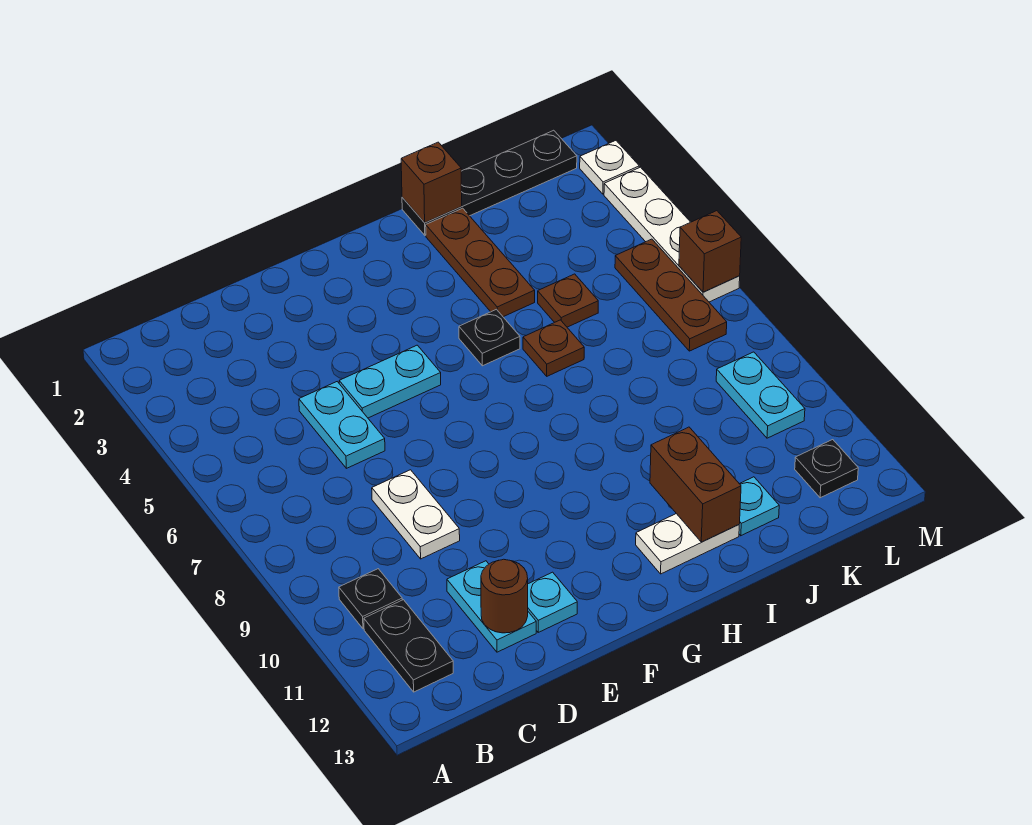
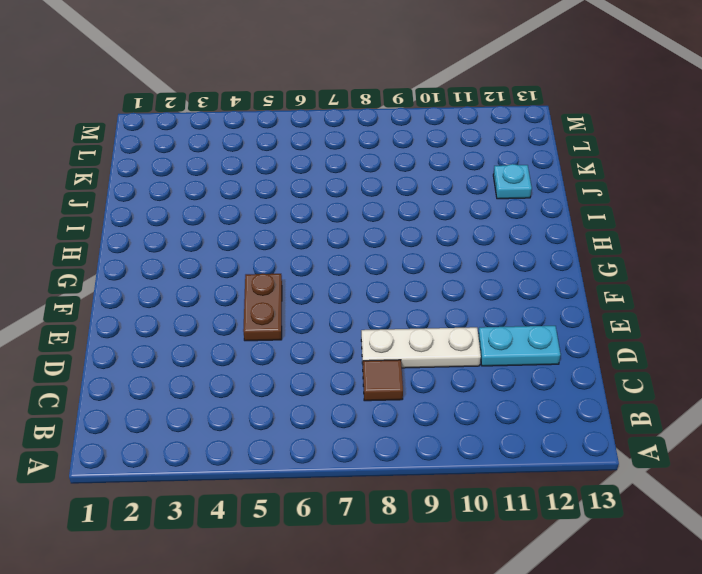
brown 1x1 tile [363,360,403,401] -> none
white 1x3 plate [361,327,481,368] -> white 1x2 plate [372,470,460,559]
brown 1x2 plate [243,274,282,341] -> cyan 1x2 plate [339,345,441,418]
none -> black 1x1 plate [339,569,402,629]
none -> black 1x2 plate [364,600,453,692]
none -> cyan 1x2 plate [299,382,385,468]

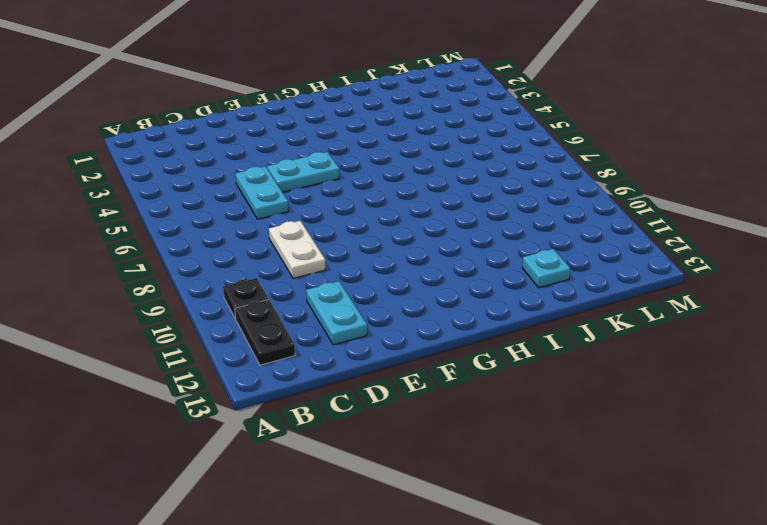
none -> cyan 1x1 plate [528,572,577,632]
none -> black 1x1 plate [459,309,520,366]
none -> white 1x2 plate [636,514,739,574]

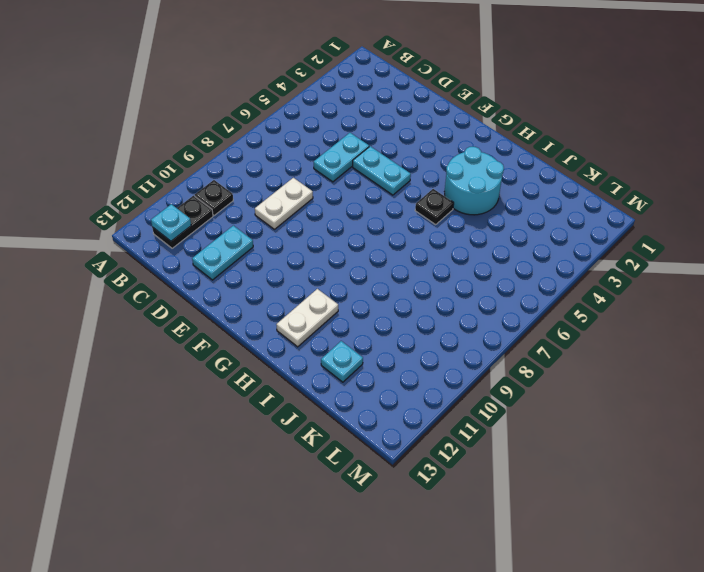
cyan 1x1 plate [151,204,191,241] -> cyan 1x1 plate moved to [528,572,577,632]
cyan 2x2 round brick [445,147,504,215] -> brown 1x3 plate [426,208,535,317]
white 1x2 plate [276,289,338,347] -> white 1x2 plate turned to [636,514,739,574]
none -> black 1x4 plate [402,130,577,235]
none -> brown 1x1 plate [523,320,584,376]
none -> brown 1x1 plate [538,274,598,327]

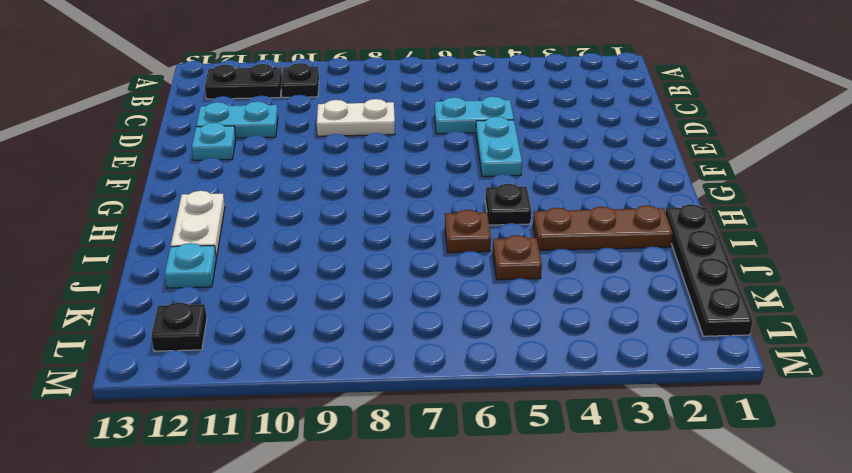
none -> brown 1x3 plate [615,239,727,351]
none -> cyan 1x2 plate [716,352,805,438]
none -> white 1x1 plate [580,141,639,194]

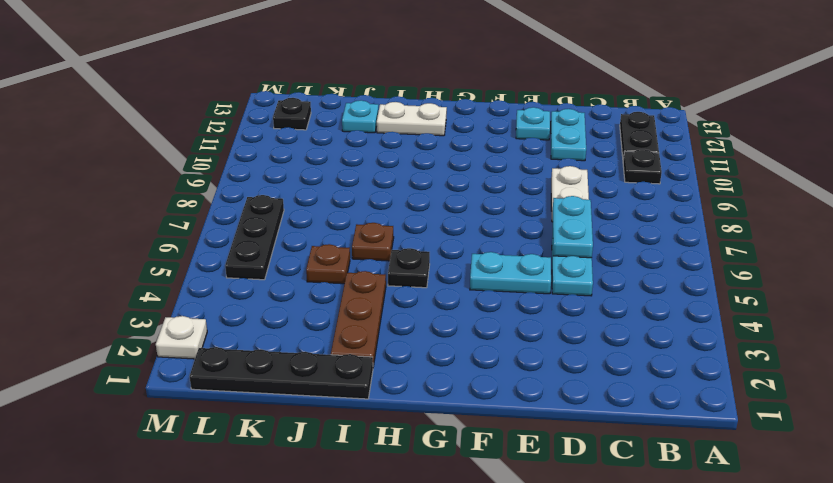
cyan 1x2 plate [553,196,593,258] -> cyan 1x2 plate moved to [716,352,805,438]
black 1x3 plate [225,195,284,280] -> brown 1x3 plate [615,239,727,351]
none -> white 1x4 plate [604,167,740,302]
none -> brown 1x1 round brick [481,559,528,633]
none -> brown 1x1 brick [401,142,462,223]

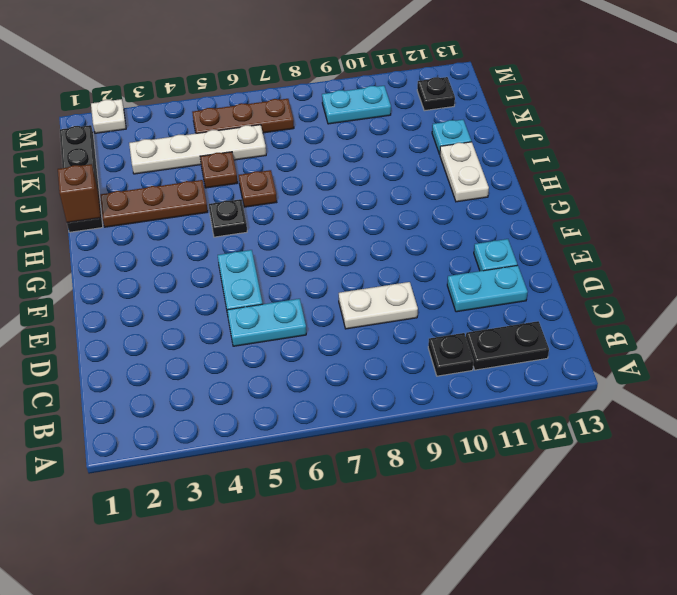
white 1x4 plate [129,125,266,174] -> white 1x4 plate moved to [604,167,740,302]
none -> brown 1x1 round brick [481,559,528,633]
none -> brown 1x2 brick [650,427,741,542]
none -> brown 1x1 brick [679,211,741,292]

